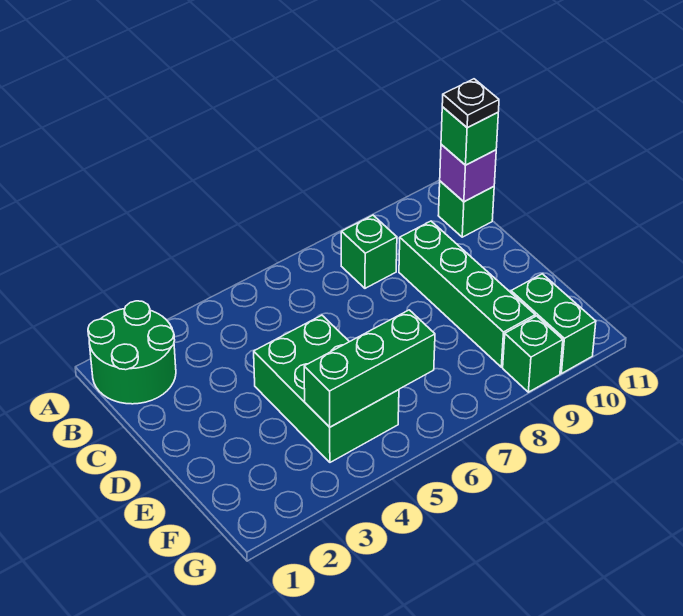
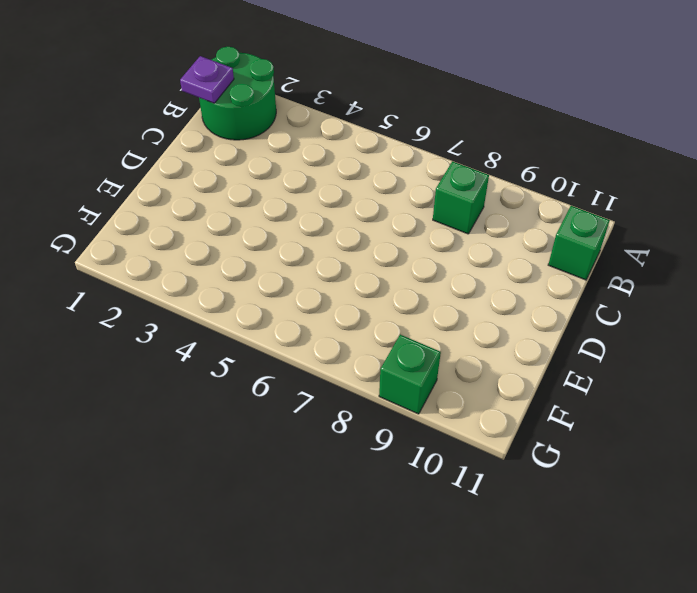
purple 1x1 plate [180,56,234,103] -> none
none -> green 1x4 brick [399,221,535,367]
none -> green 2x3 brick [254,315,399,462]

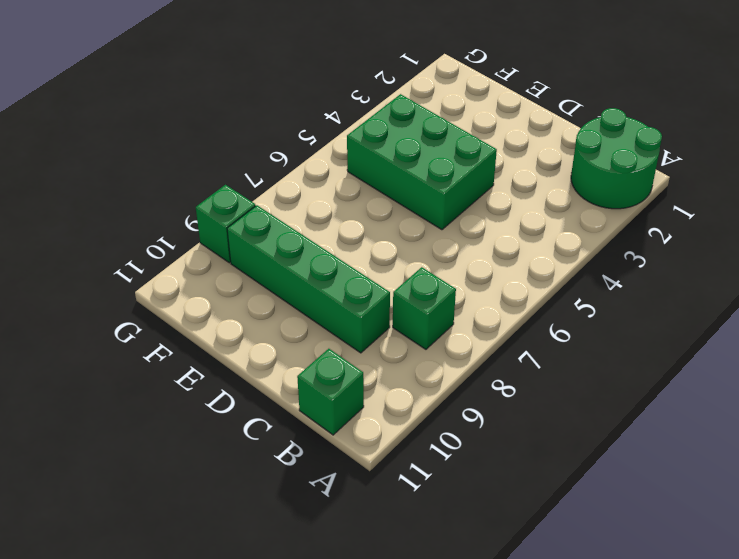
none -> green 1x2 brick [511,274,596,374]
none -> purple 1x1 brick [440,145,496,202]

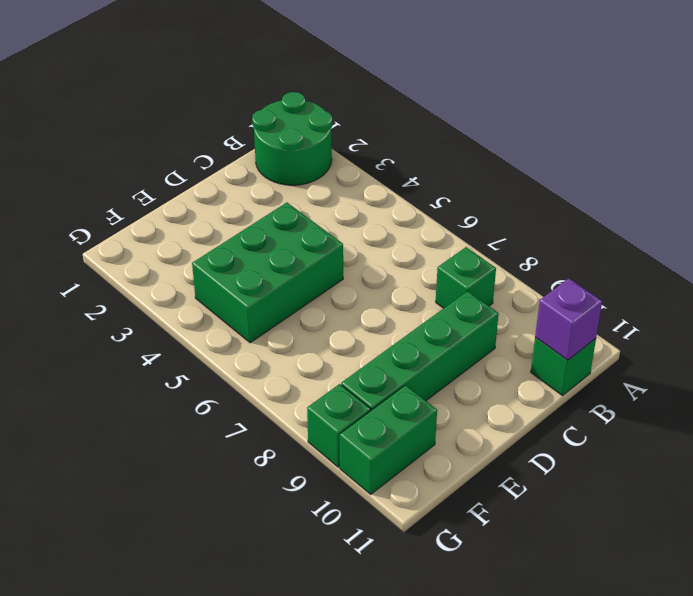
none -> green 1x3 brick [304,310,435,427]
none -> green 1x1 brick [441,107,498,165]

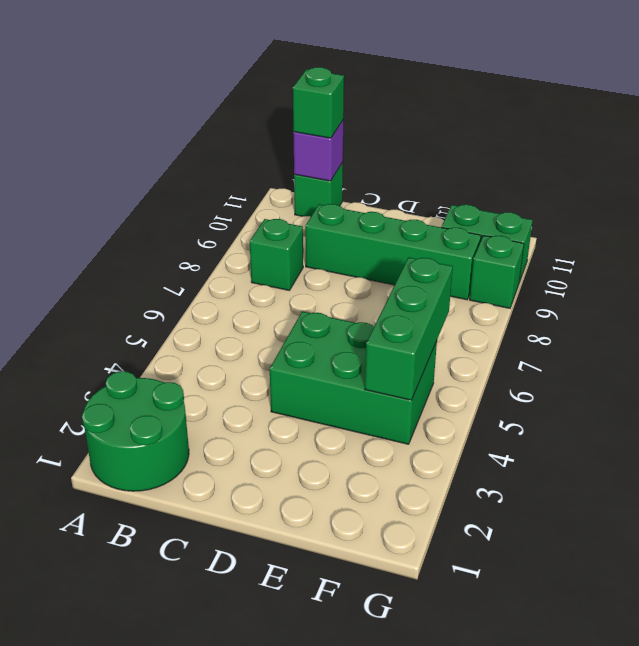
none -> black 1x1 plate [442,79,499,128]

